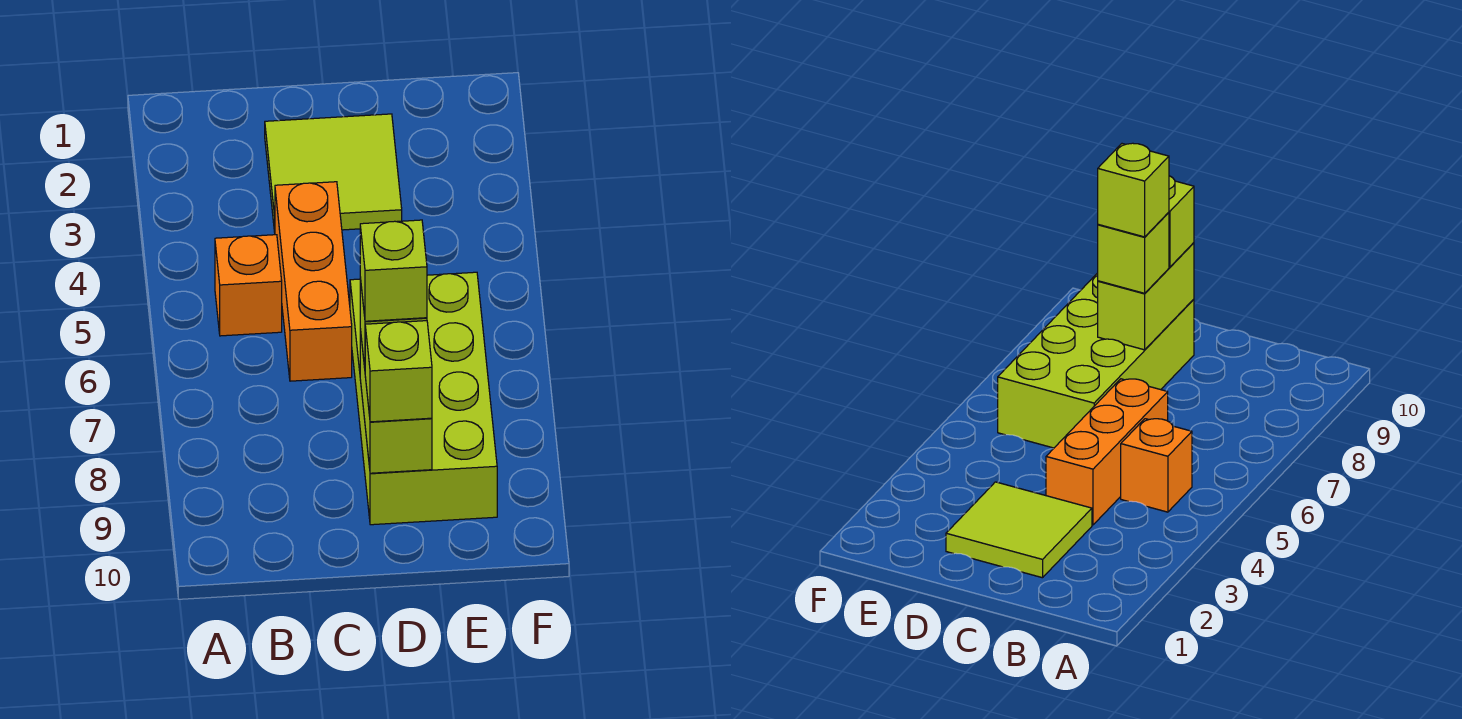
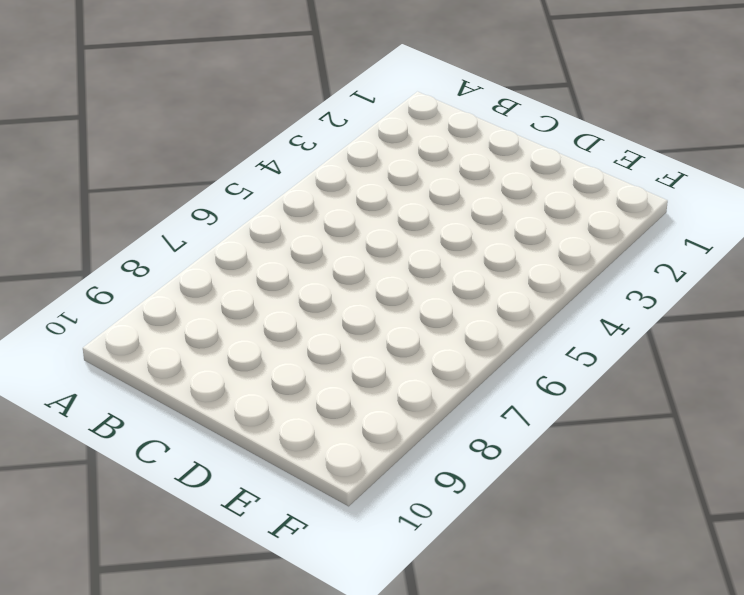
none -> orange 1x1 brick [215,235,282,336]
none -> lime 2x2 tile [265,114,402,232]

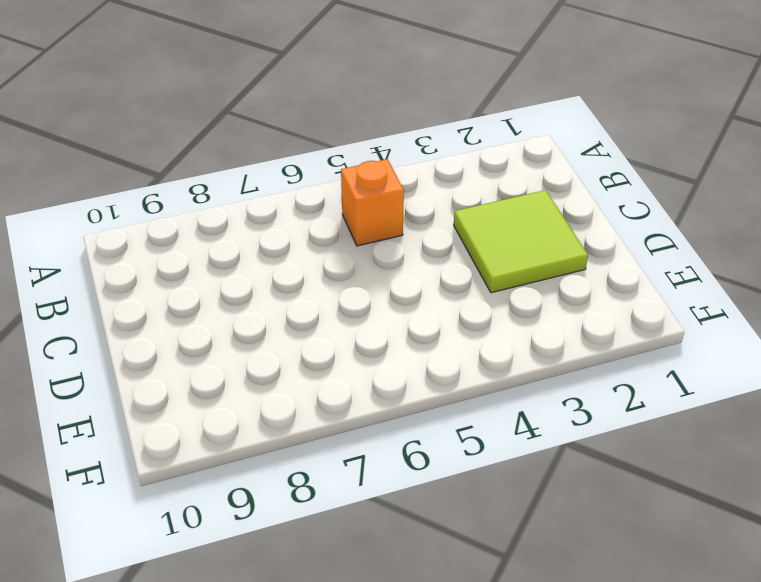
none -> orange 1x3 brick [275,182,352,381]
none -> lime 2x4 brick [350,272,497,525]

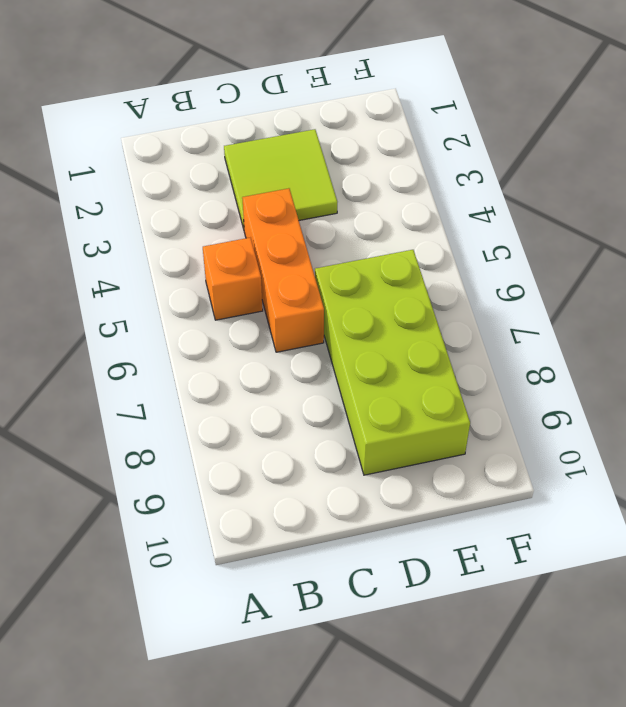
none -> lime 1x2 brick [360,329,432,473]
none -> lime 1x1 brick [1098,212,1169,293]

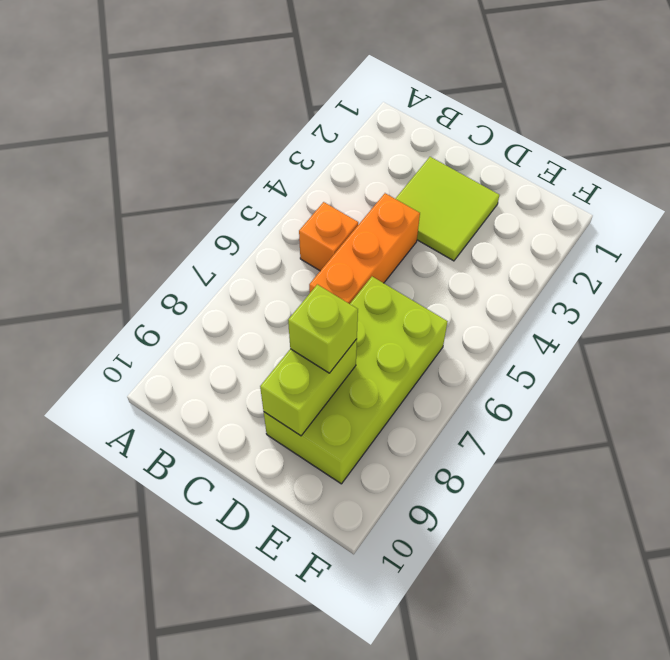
none -> lime 1x1 brick [365,321,432,422]
none -> lime 1x1 brick [360,220,427,321]

